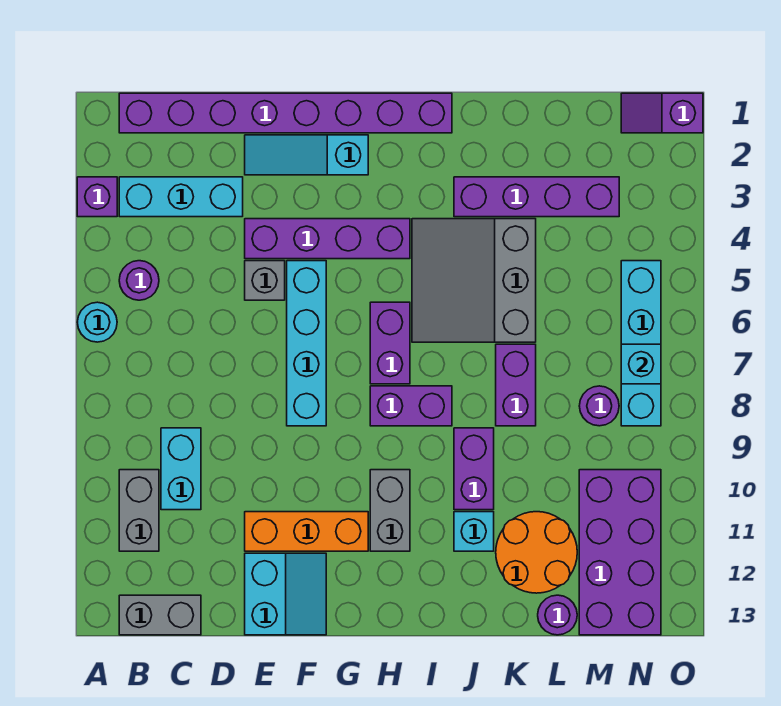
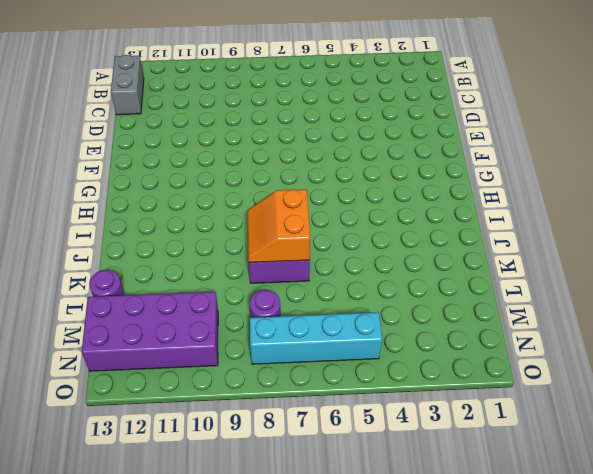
orange 2x2 slope [247,189,310,263] -> none
none -> purple 1x1 brick [77,177,117,217]
none -> cyan 1x1 round brick [77,302,117,342]
none -> purple 1x8 brick [119,93,452,133]

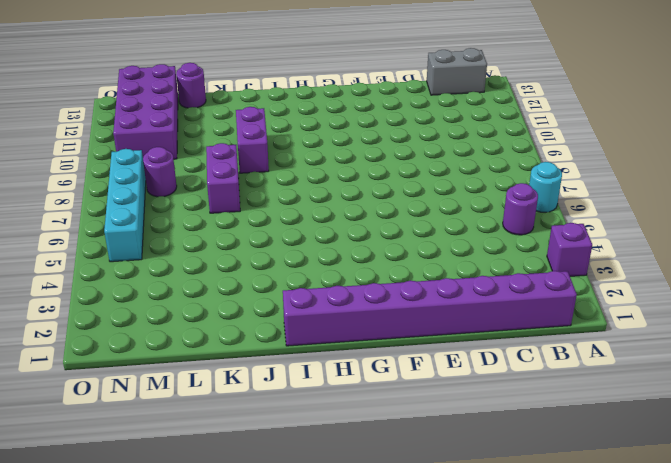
none -> cyan 1x3 brick [119,177,243,217]
none -> grey 1x2 brick [119,470,159,551]
none -> cyan 1x2 brick [161,428,201,510]

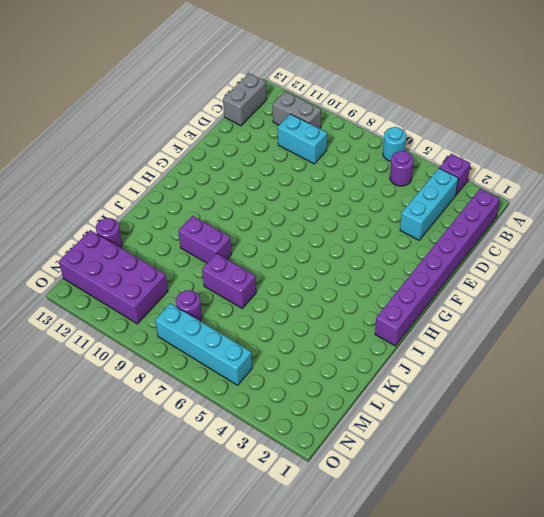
none -> cyan 1x3 slope [245,135,368,175]
none -> purple 1x4 brick [245,219,410,259]
none -> grey 1x1 brick [245,261,285,300]

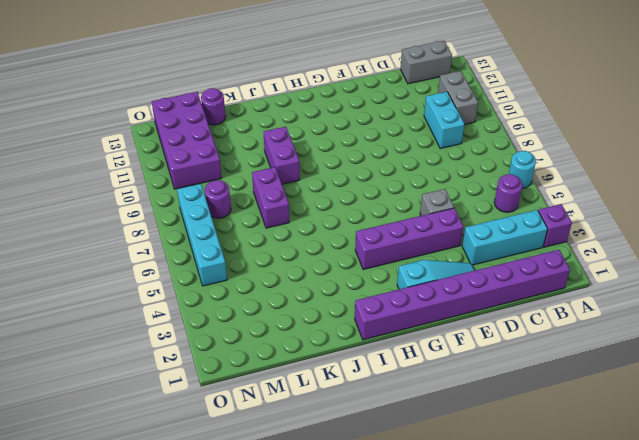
none -> orange 1x3 brick [245,512,368,551]
none -> cyan 2x2 slope [245,553,326,635]
none -> cyan 1x4 brick [287,261,326,426]

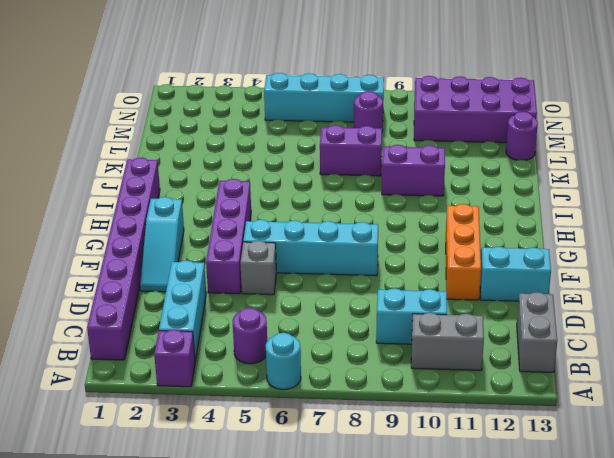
none -> purple 1x2 brick [370,302,410,384]
none -> purple 1x2 brick [370,386,452,426]
none -> grey 1x2 brick [370,470,410,551]

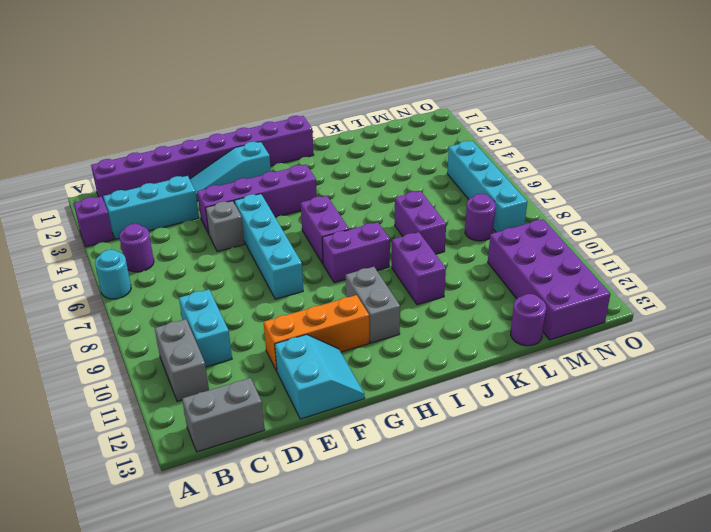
none -> grey 3x3 slope [412,219,536,342]
none -> purple 1x4 brick [454,177,619,217]
none -> cyan 1x1 brick [454,512,494,551]

